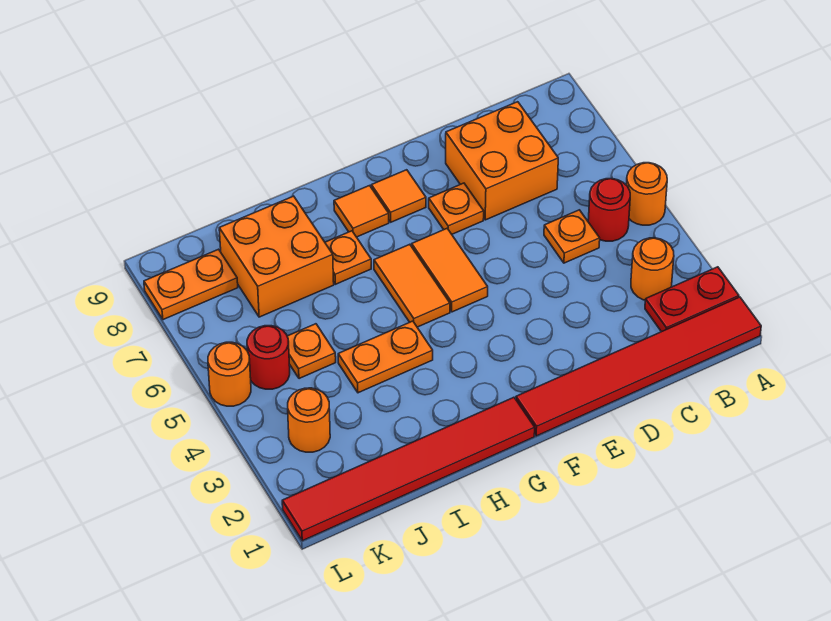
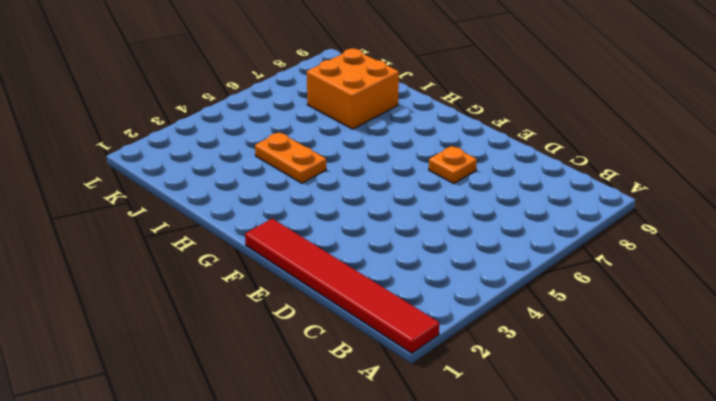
none -> red 1x2 plate [645,267,739,332]
none -> orange 1x1 round brick [626,163,667,225]
none -> orange 1x1 round brick [631,238,674,300]

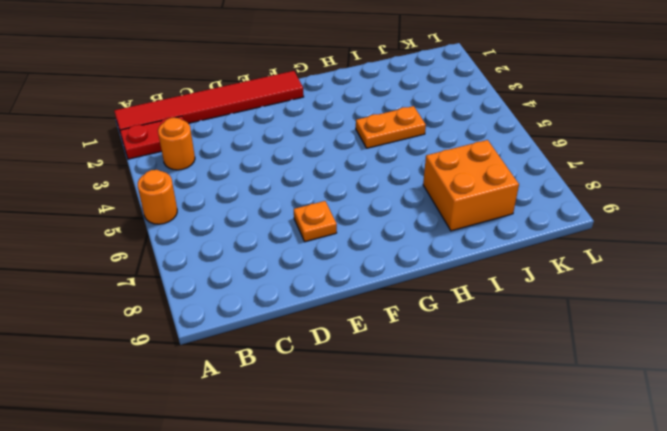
none -> red 1x1 round brick [588,179,630,241]
none -> orange 1x1 plate [544,210,600,263]
none -> orange 2x2 brick [446,102,558,220]

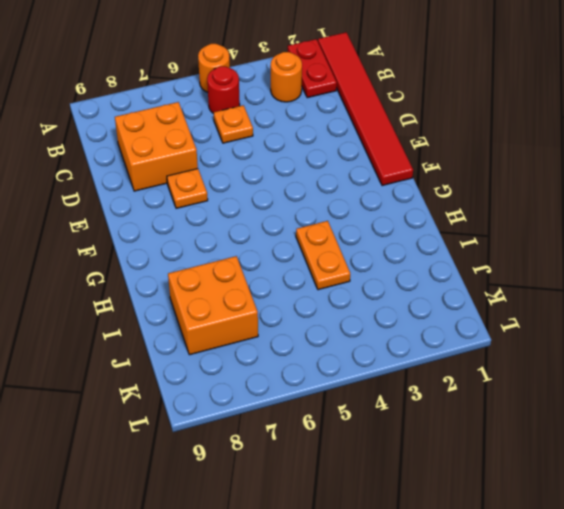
none -> orange 1x2 tile [412,229,488,312]
none -> orange 1x1 tile [371,170,426,222]
none -> red 1x6 tile [282,397,535,541]

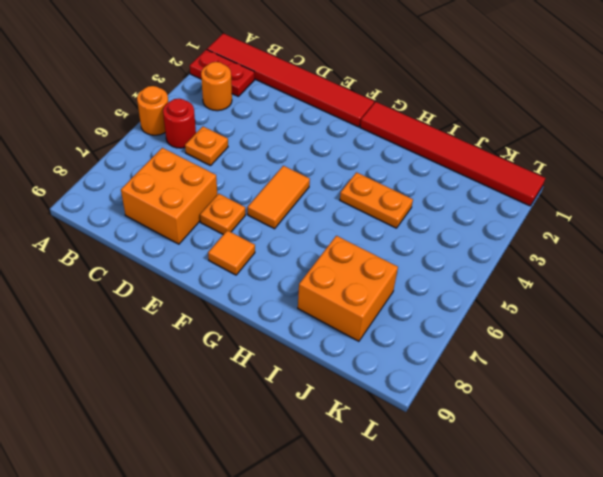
none -> orange 1x2 tile [374,244,450,327]
none -> orange 1x1 tile [334,186,389,237]
none -> orange 1x1 plate [325,231,371,284]

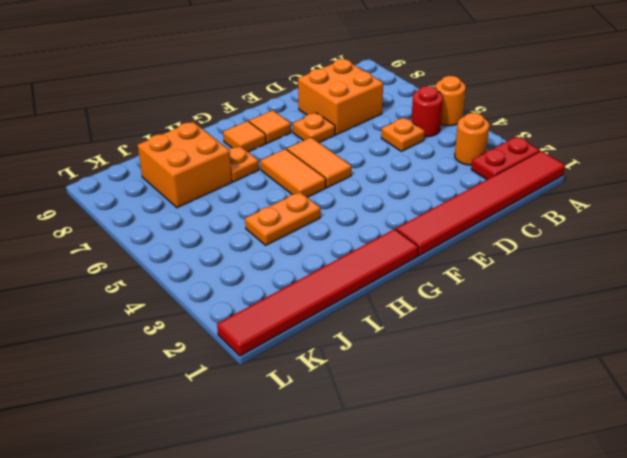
none -> orange 1x1 plate [287,324,336,379]
none -> orange 1x1 round brick [288,388,330,452]
none -> red 1x1 round brick [247,326,290,389]

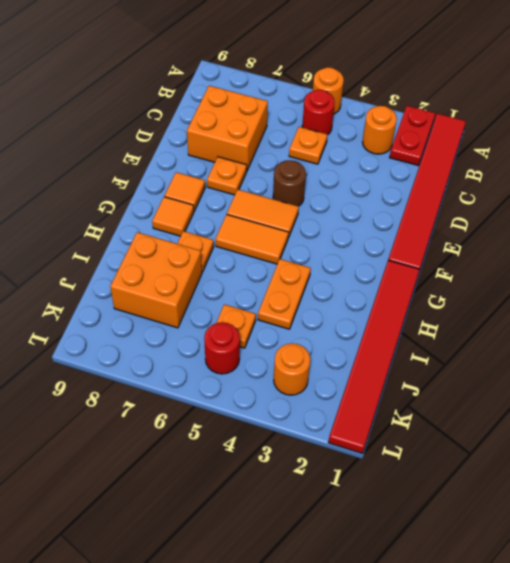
brown 1x1 round brick [273,160,306,206] -> none
none -> orange 1x2 plate [144,249,238,320]
none -> orange 1x1 round brick [208,342,251,406]

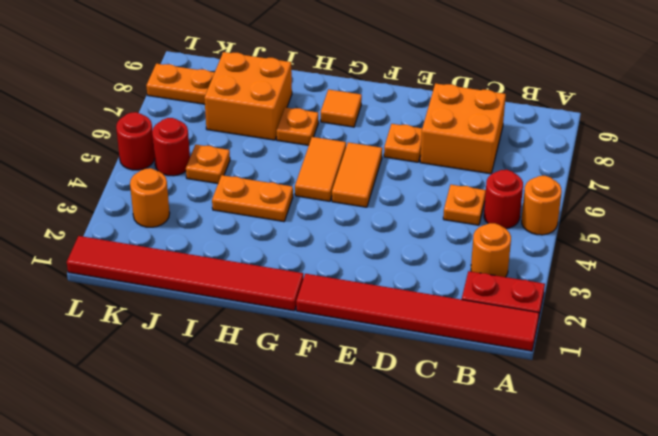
red 1x1 round brick [116,112,155,170] -> orange 1x1 round brick [208,342,251,406]
none -> orange 1x1 tile [371,170,426,222]

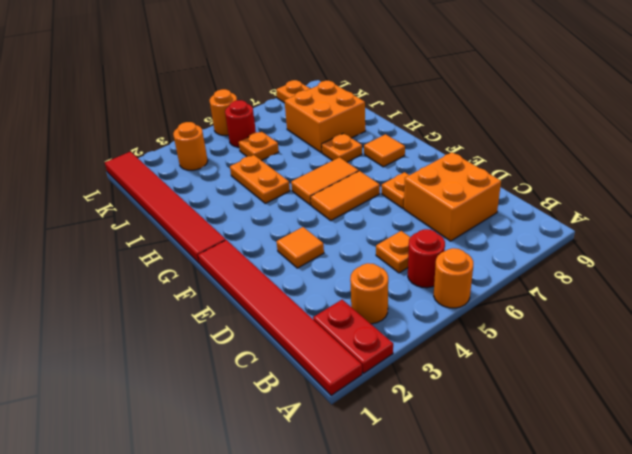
orange 1x1 tile [276,227,324,268] -> orange 1x1 tile moved to [371,170,426,222]

